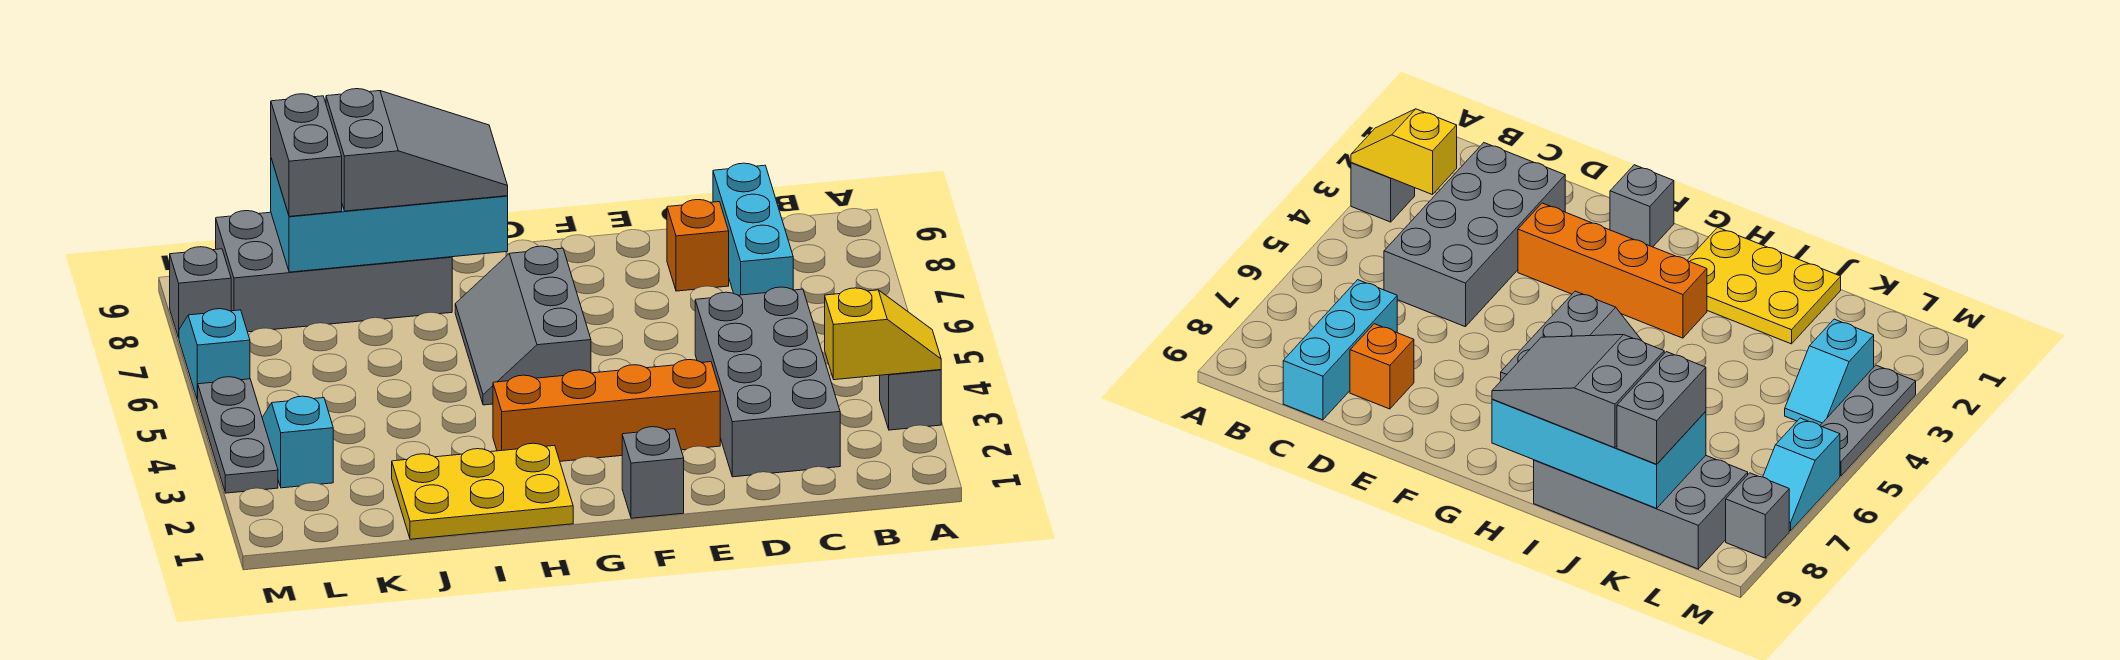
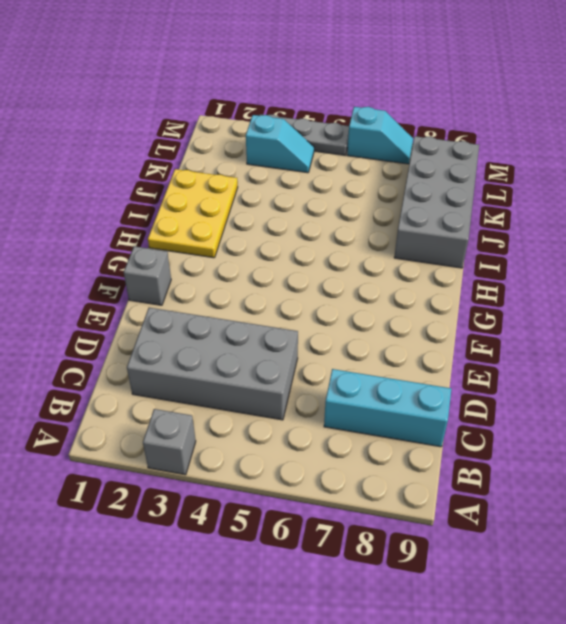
none -> orange 1x1 brick [667,200,729,291]
none -> orange 1x4 brick [493,360,720,461]
none -> grey 2x3 slope [455,246,591,405]

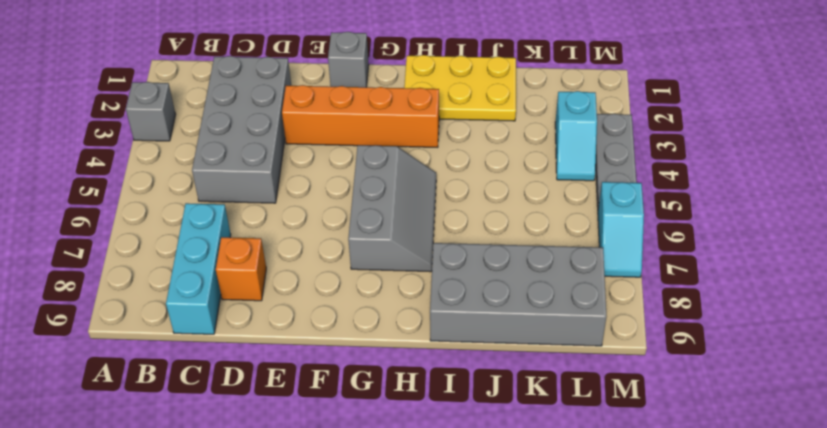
none -> grey 1x1 brick [170,247,231,338]
none -> yellow 1x2 slope [825,288,941,380]
none -> cyan 2x4 brick [271,159,508,272]

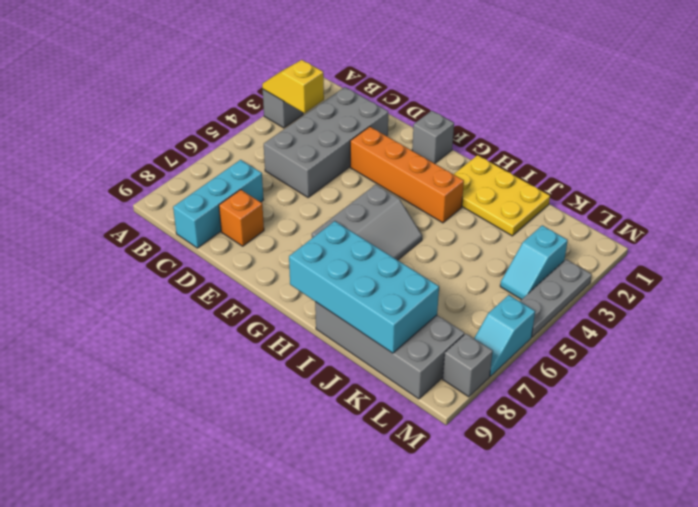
none -> grey 2x3 slope [326,89,508,211]
none -> grey 1x2 brick [271,94,342,216]

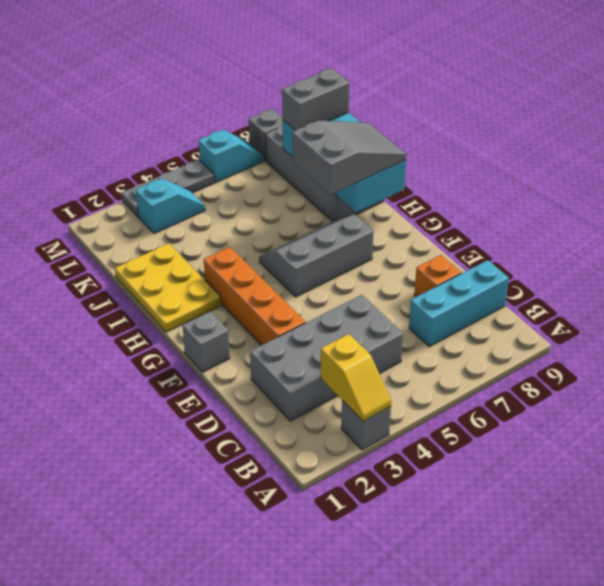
grey 2x3 slope [293,120,407,195] -> grey 2x3 slope turned to [326,89,508,211]

